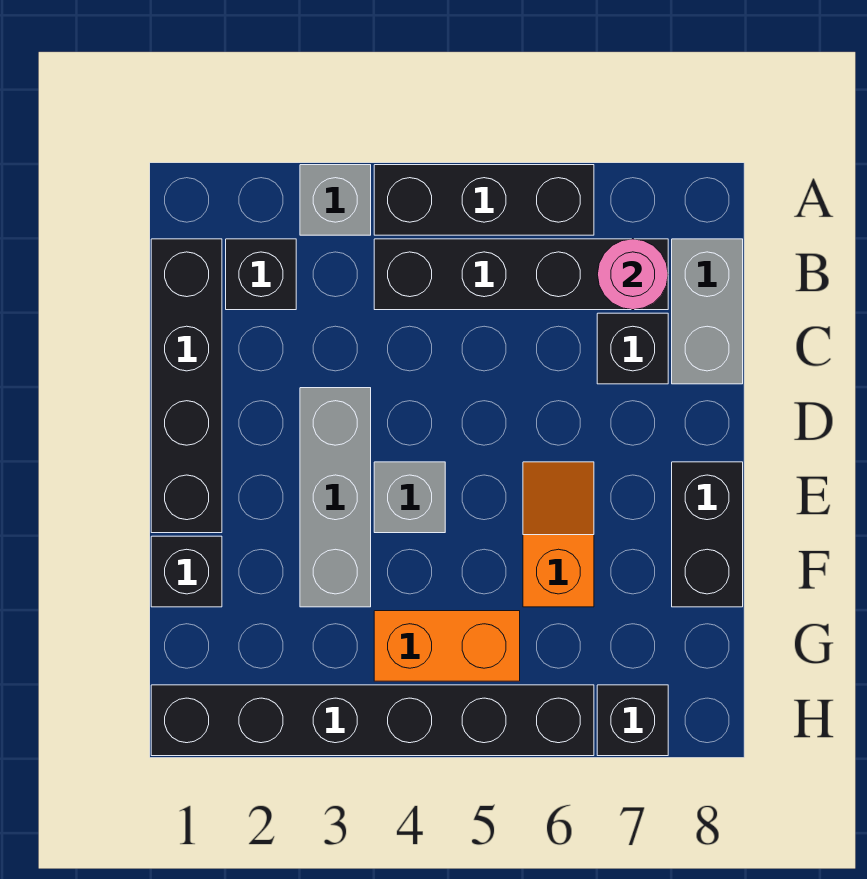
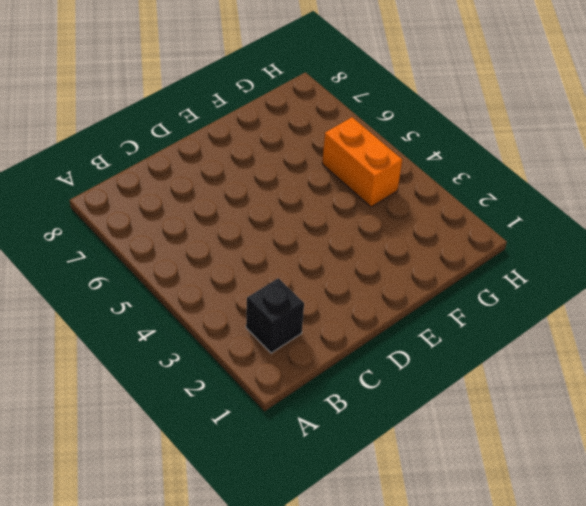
none -> grey 1x1 brick [300,165,371,235]
none -> black 1x3 brick [374,165,594,235]
none -> black 1x4 brick [151,239,222,533]

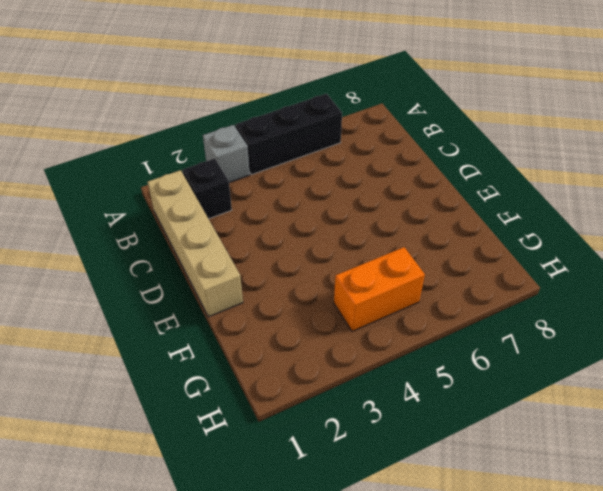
tan 1x4 brick [148,170,243,317] -> black 1x4 brick [151,239,222,533]
none -> black 1x4 brick [374,239,668,310]
none -> grey 1x2 brick [672,239,743,384]
none -> black 1x1 brick [597,313,668,384]

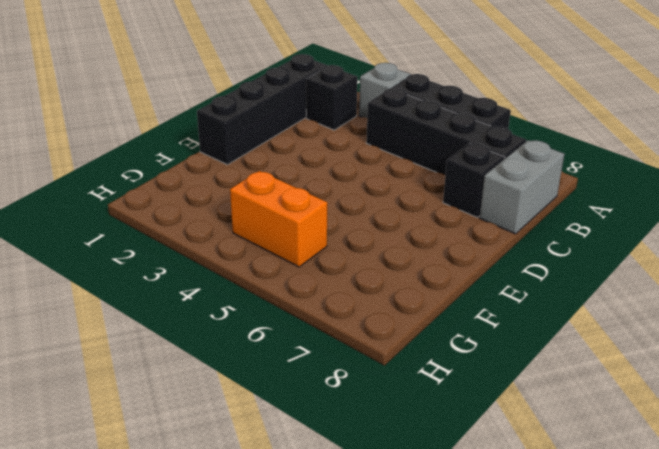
none -> grey 1x3 brick [300,388,371,607]
none -> grey 1x1 brick [374,462,445,533]
none -> orange 1x2 slope [523,462,594,607]

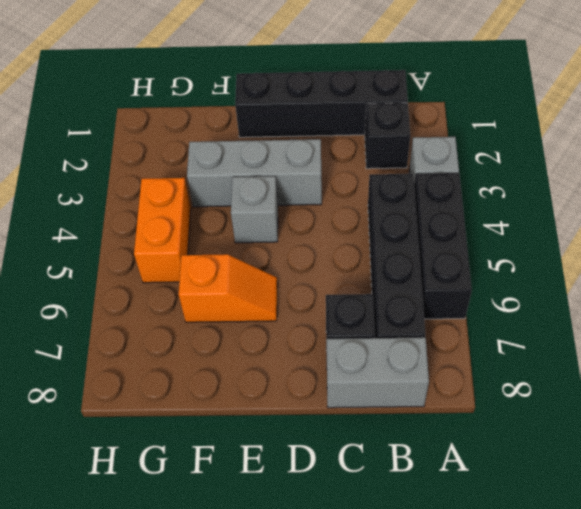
none -> black 1x2 brick [672,462,743,607]
none -> black 1x1 brick [151,536,222,607]
none -> black 1x6 brick [151,685,594,756]

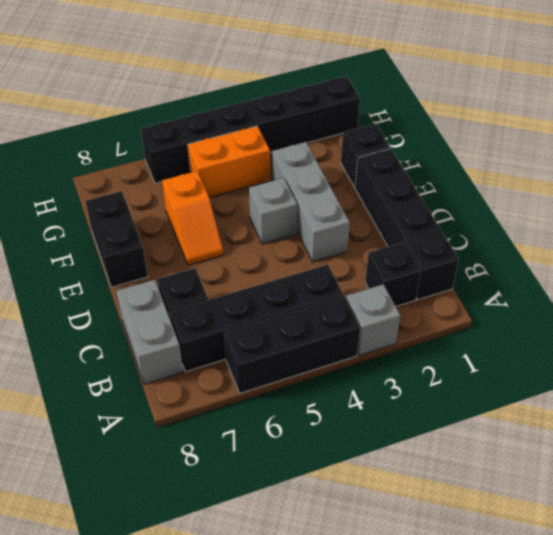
none -> black 1x1 brick [597,685,668,756]
none -> pink 1x1 round brick [597,239,668,310]

